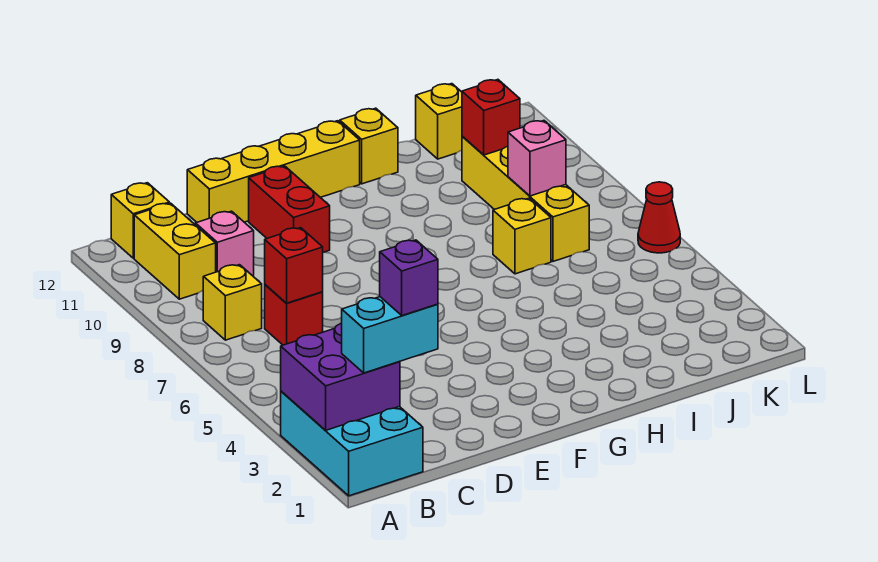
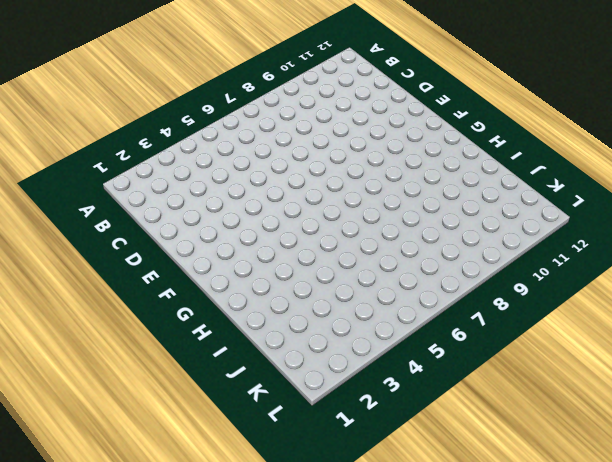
none -> cyan 2x3 brick [281,391,423,496]
none -> yellow 1x1 brick [203,265,262,340]
none -> yellow 1x2 brick [134,203,216,299]

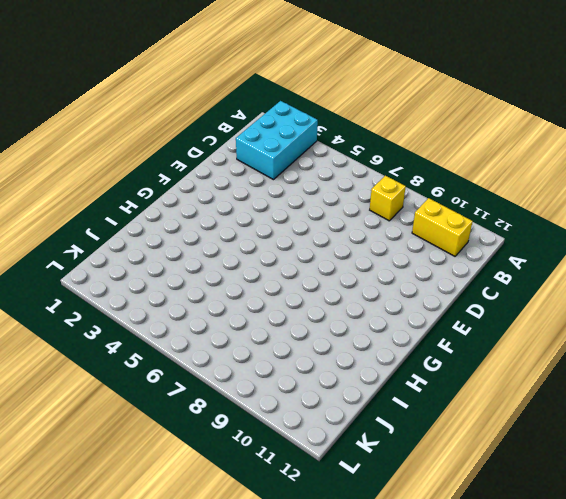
cyan 2x3 brick [236,101,318,180] -> cyan 2x3 brick turned to [281,391,423,496]
none -> yellow 1x1 brick [111,183,169,258]
none -> red 1x1 brick [265,285,323,345]
none -> pink 1x1 brick [195,211,254,276]

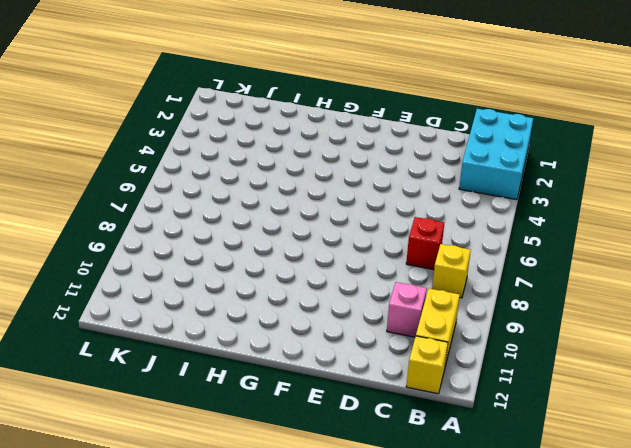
none -> yellow 1x4 brick [187,121,360,222]
none -> red 1x2 brick [249,166,330,252]
none -> yellow 1x1 brick [340,108,398,184]

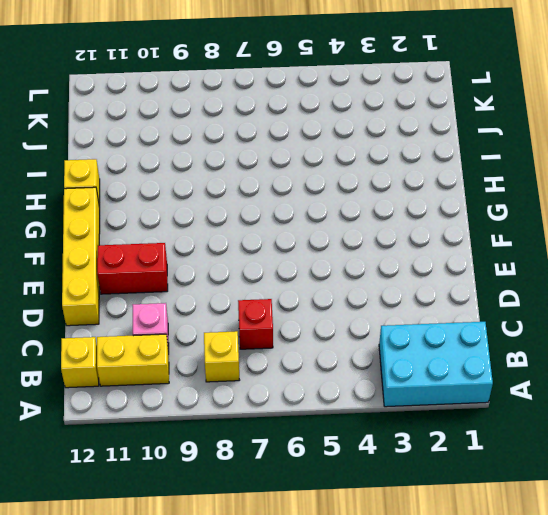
none -> yellow 1x1 brick [493,198,551,274]
none -> yellow 1x4 brick [462,136,589,261]
none -> yellow 1x1 brick [416,84,462,159]

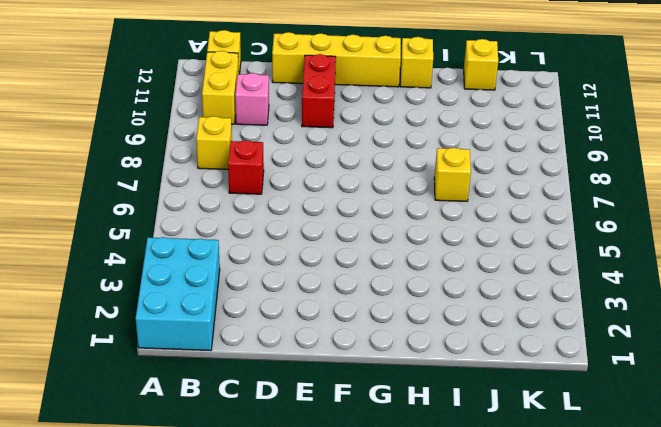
none -> yellow 1x4 brick [462,136,589,261]
none -> red 1x1 cone [638,182,680,253]
none -> purple 2x2 brick [281,323,400,430]

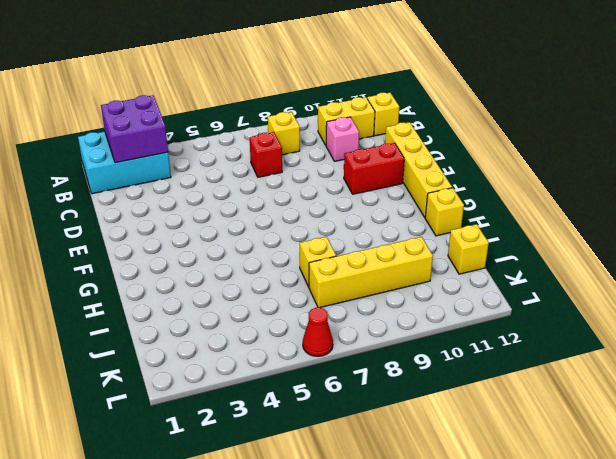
none -> red 1x1 brick [265,228,323,303]
none -> pink 1x1 brick [508,121,566,196]
none -> red 1x1 brick [462,80,520,155]

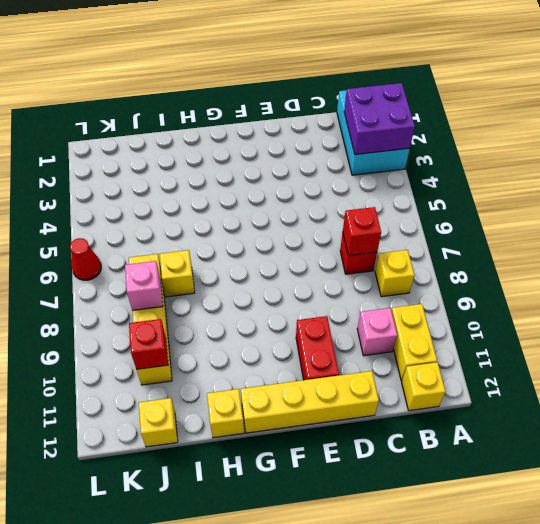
none -> cyan 1x2 brick [342,297,438,373]
none -> purple 1x1 brick [380,240,438,316]

